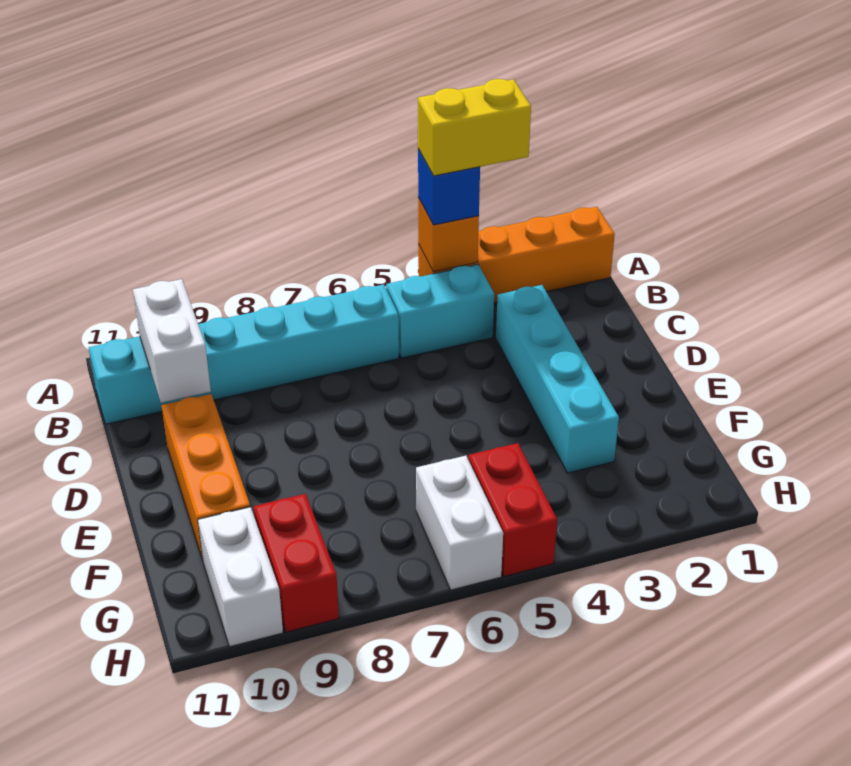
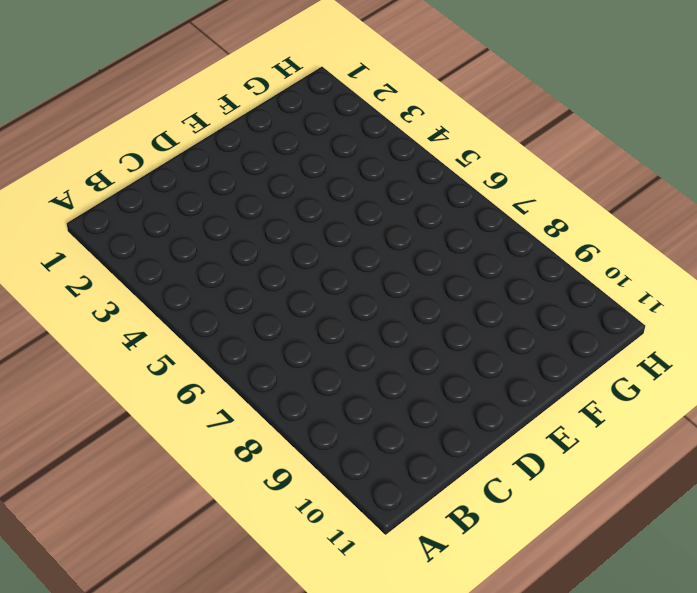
none -> orange 1x4 brick [418,207,615,303]
none -> cyan 1x2 brick [386,264,494,358]
none -> cyan 1x6 brick [89,284,399,424]

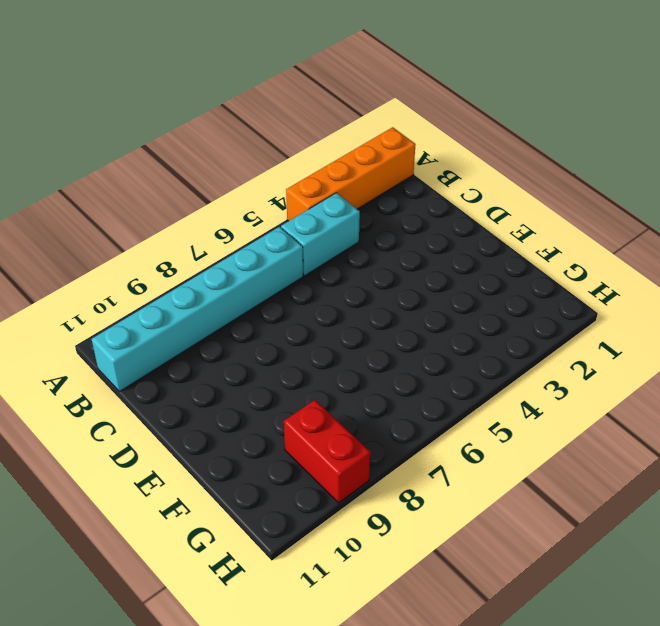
none -> cyan 1x4 brick [496,285,619,473]
none -> orange 1x3 brick [162,394,250,560]
none -> red 1x2 brick [469,443,557,576]

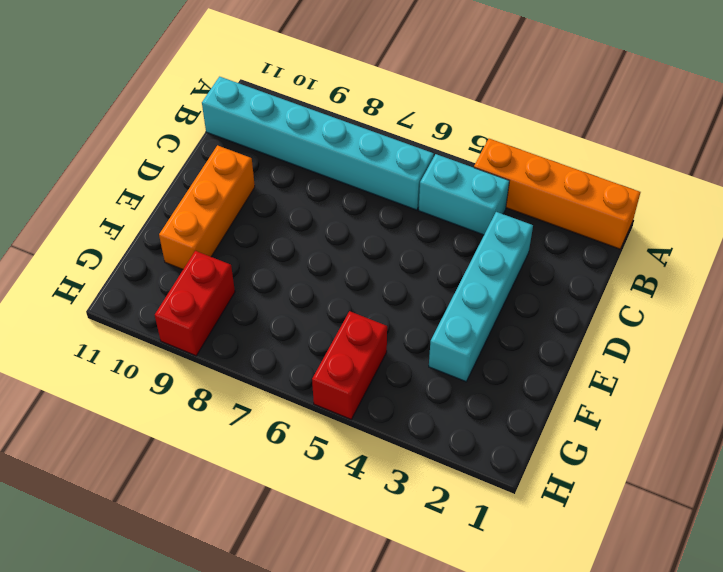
none -> white 1x2 brick [416,456,503,590]
none -> white 1x2 brick [198,507,283,647]
none -> orange 1x1 brick [418,198,479,272]

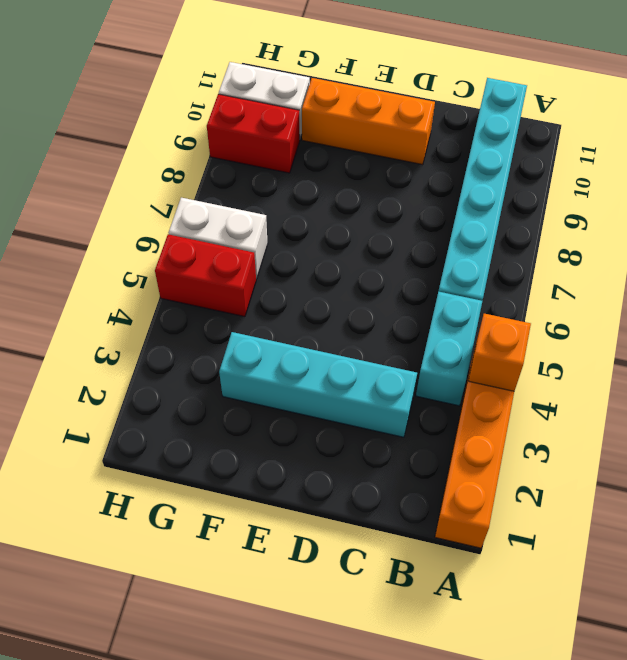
none -> white 1x2 brick [133,279,211,403]
none -> blue 1x1 brick [418,149,480,225]
none -> yellow 1x2 brick [418,79,531,176]

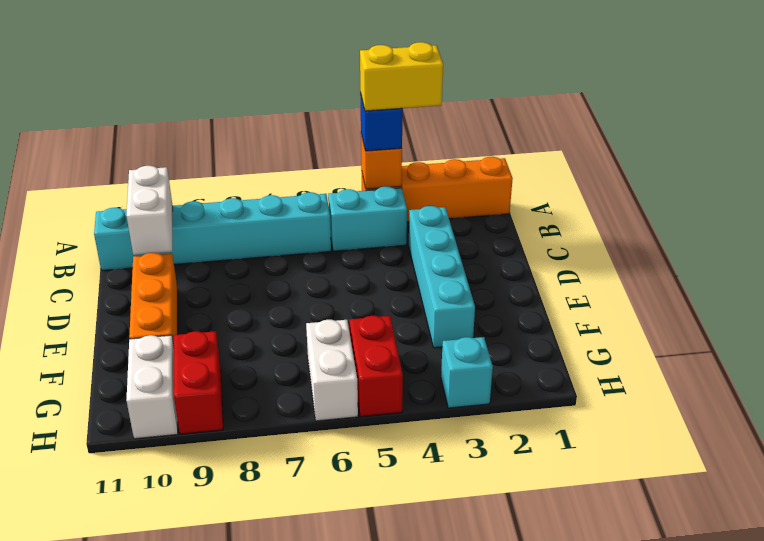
cyan 1x1 brick [441,337,493,408] -> none

